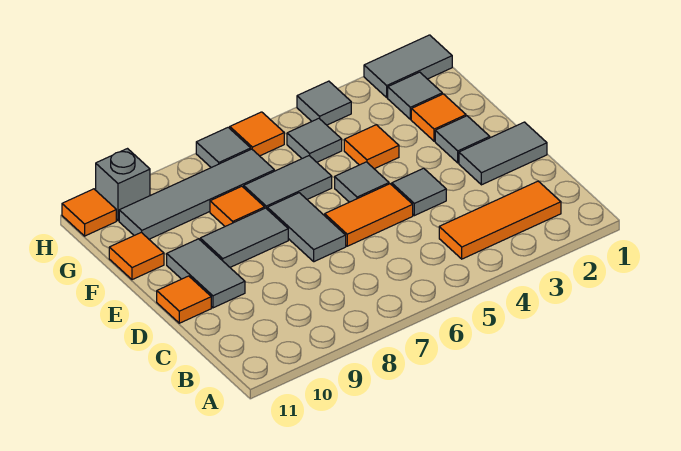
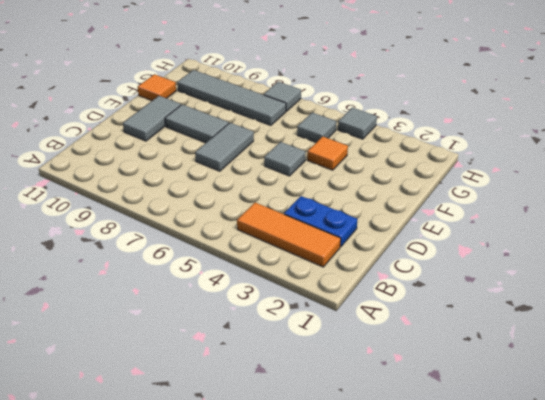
blue 1x2 plate [284,196,357,247] -> none
none -> grey 1x2 tile [459,122,547,185]
none -> grey 1x1 tile [392,168,446,216]
none -> orange 1x2 tile [325,184,413,246]

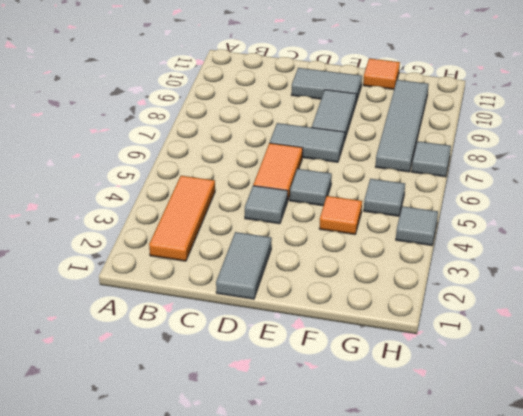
none -> orange 1x1 tile [157,276,211,323]
none -> grey 1x1 tile [435,116,490,163]
none -> orange 1x1 tile [411,94,466,141]

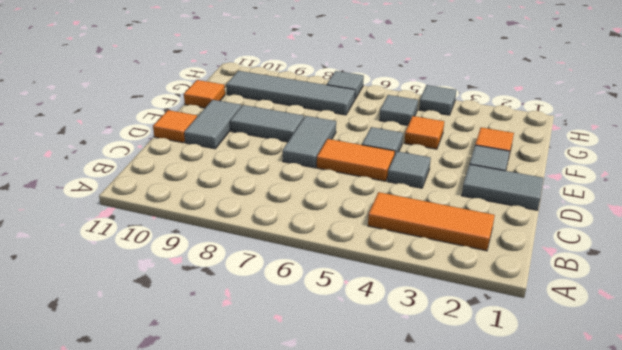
none -> grey 1x2 tile [244,156,332,209]
none -> orange 1x1 tile [210,186,265,226]
none -> grey 1x1 tile [388,72,442,119]

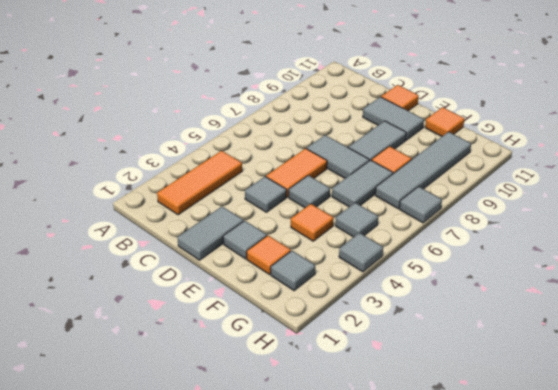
none -> grey 1x2 tile [364,35,452,97]
none -> orange 1x1 tile [230,112,284,156]
none -> grey 1x1 brick [96,149,150,221]

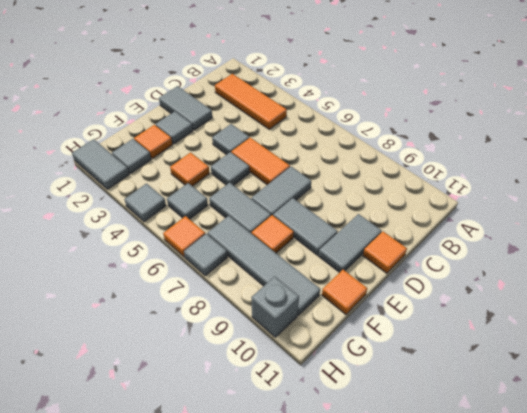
none -> orange 1x1 tile [62,189,116,236]

